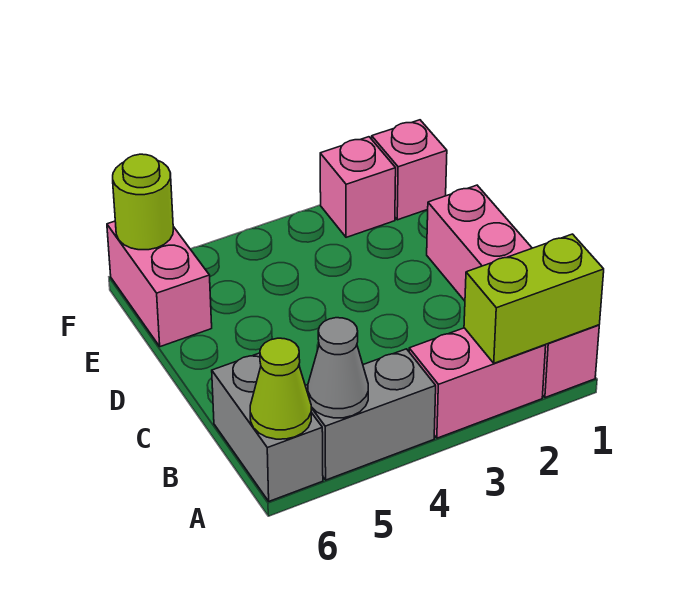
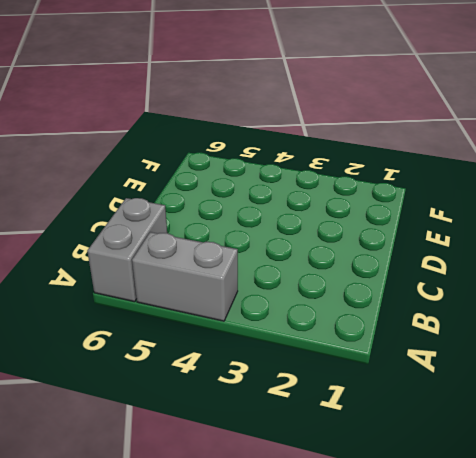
none -> pink 1x4 brick [427,185,599,398]
none -> pink 1x2 brick [409,328,546,438]

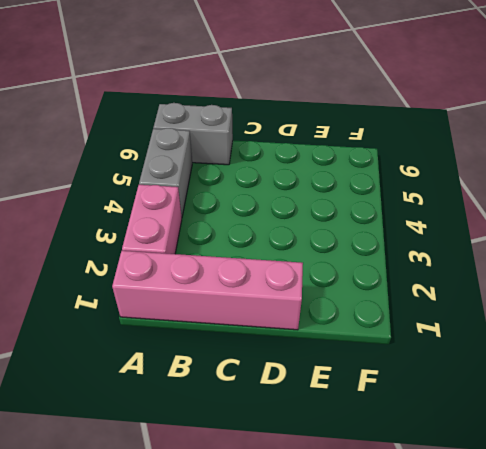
none -> pink 1x2 brick [107,221,212,347]
none -> pink 1x1 brick [372,120,447,220]

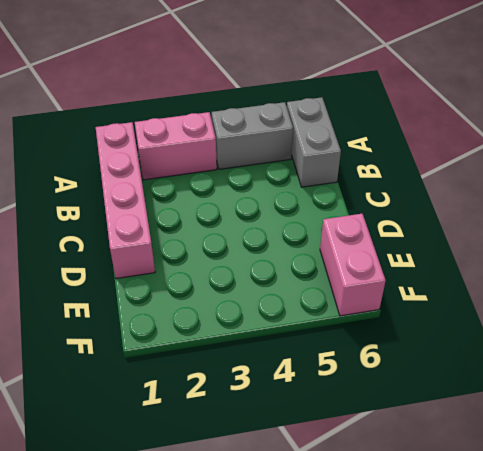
none -> pink 1x1 brick [372,120,447,220]
none -> pink 1x1 brick [320,137,396,237]

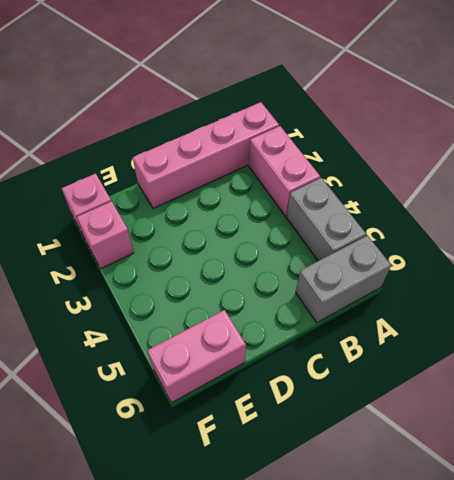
none -> lime 1x2 brick [464,234,604,363]
none -> grey 1x1 cone [308,318,368,418]

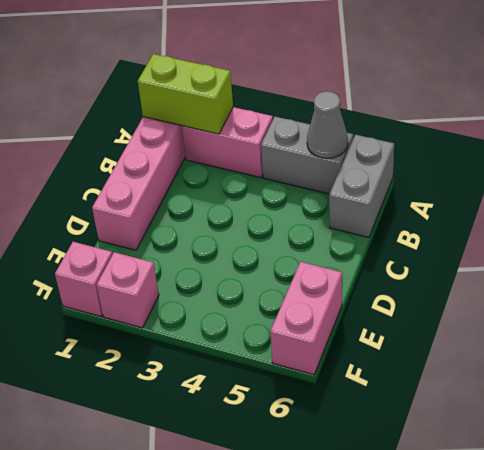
none -> lime 1x1 cone [250,338,311,439]
none -> lime 1x1 round brick [113,154,173,250]

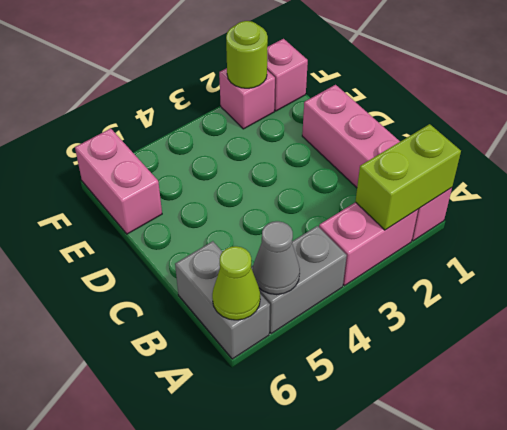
lime 1x1 round brick [226,21,268,88] -> lime 1x1 round brick moved to [113,154,173,250]

